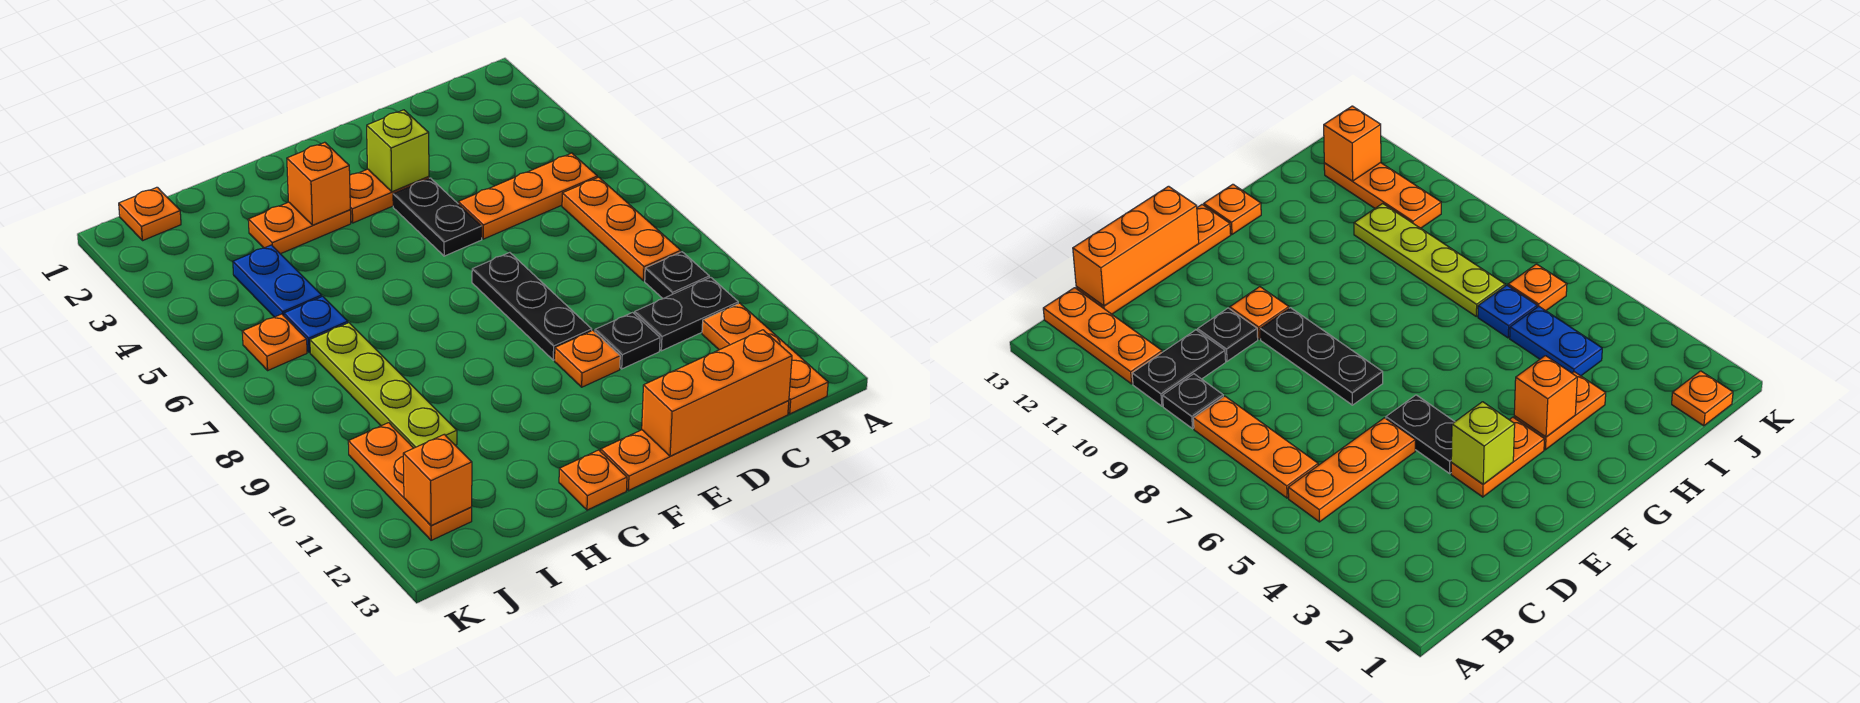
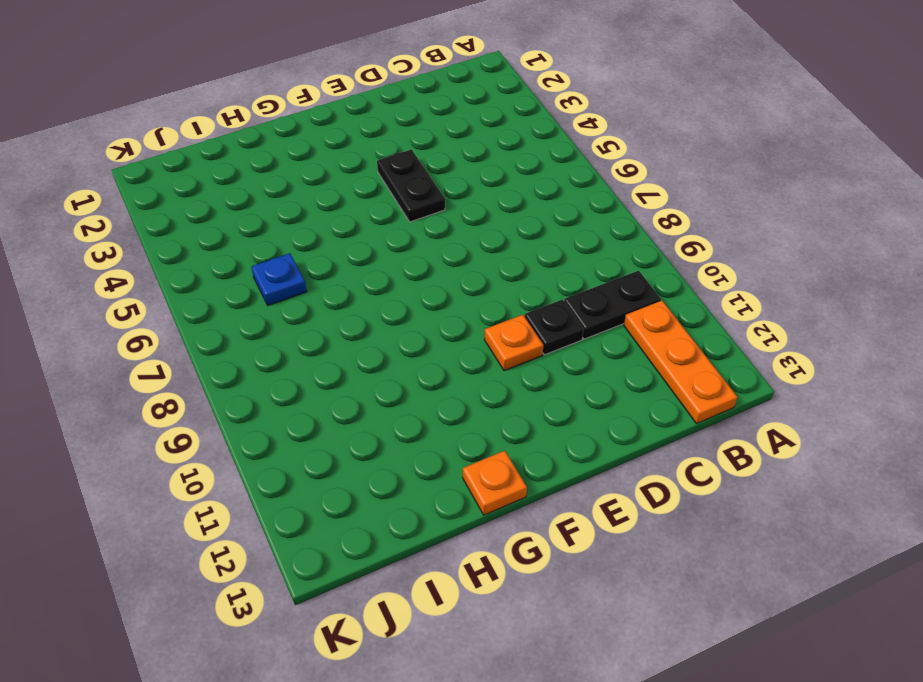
none -> orange 1x3 plate [458,153,597,239]
none -> orange 1x3 plate [562,177,681,281]
none -> black 1x1 plate [645,252,710,299]

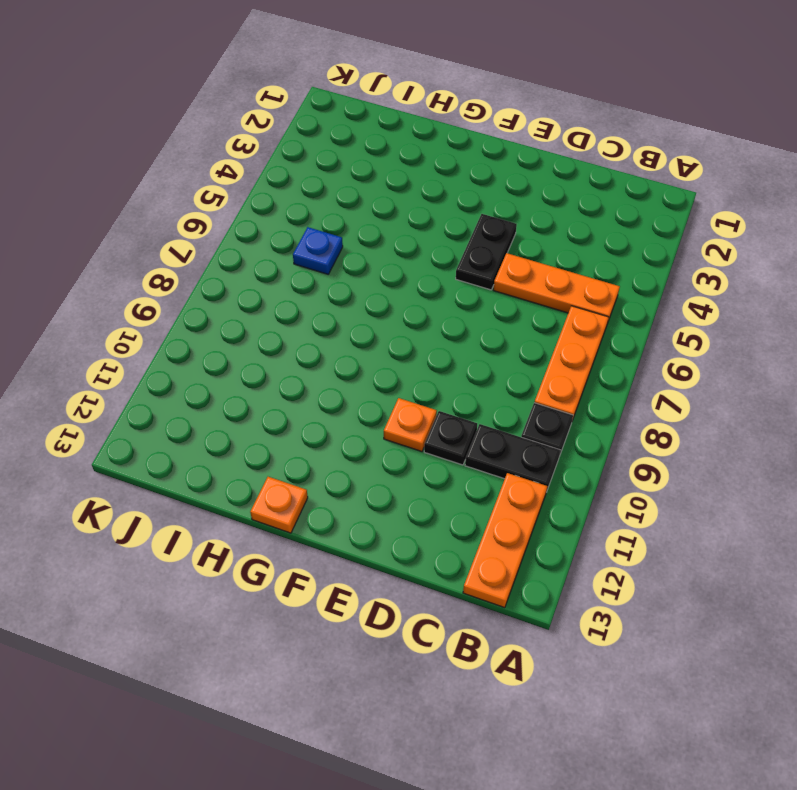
none -> orange 1x4 plate [601,401,789,490]
none -> orange 1x2 plate [350,169,429,223]
none -> black 1x3 plate [472,252,592,360]

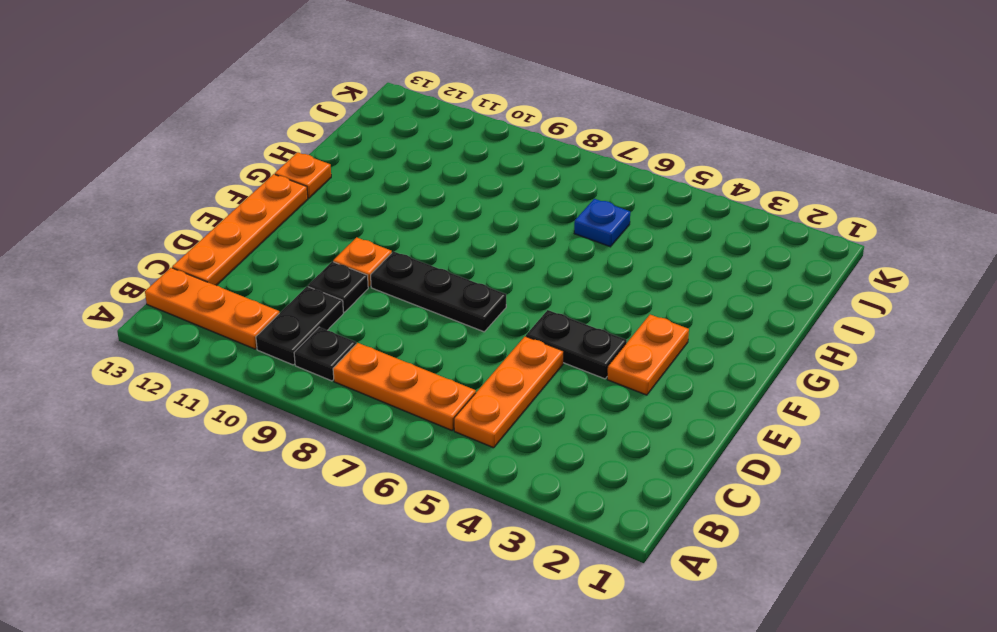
none -> orange 1x2 plate [248,202,351,254]
none -> blue 1x2 plate [233,245,322,317]
none -> lime 1x4 plate [310,323,457,448]

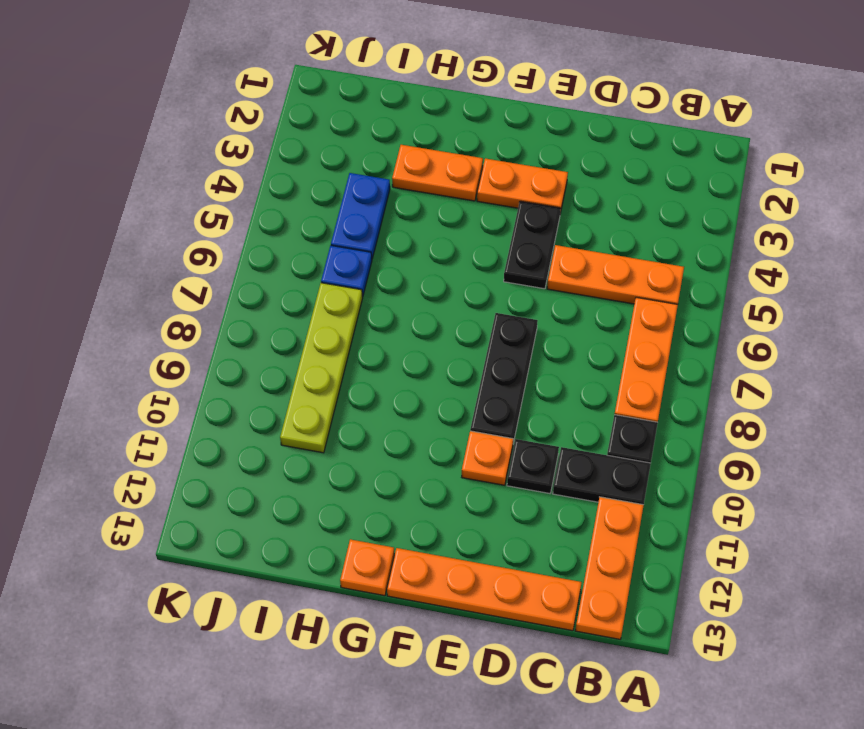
none -> orange 1x1 plate [119,187,181,241]
none -> orange 1x1 plate [242,314,307,370]
none -> orange 1x3 plate [348,423,472,540]

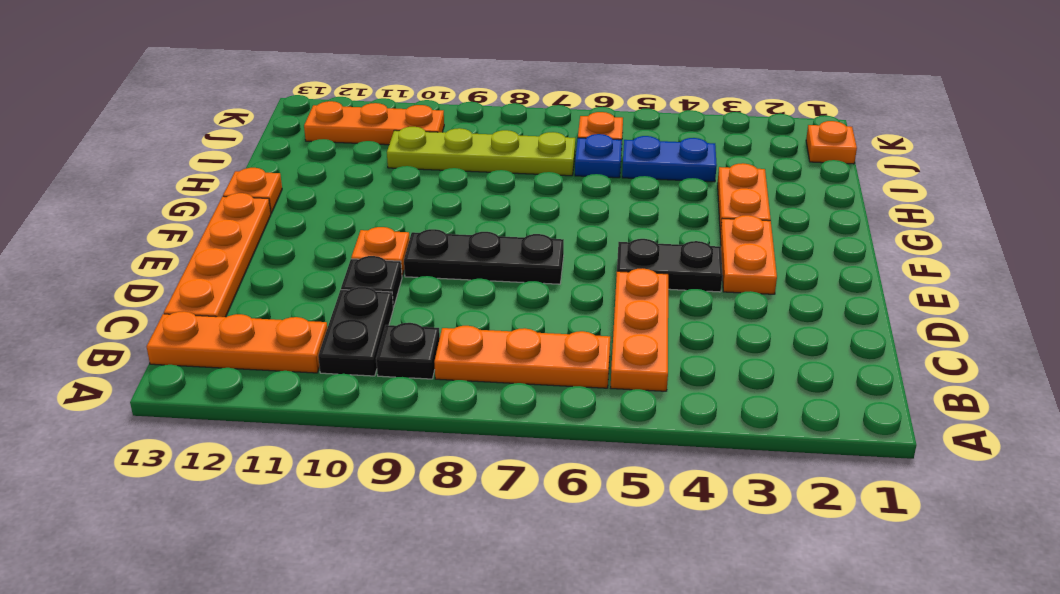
none -> orange 1x3 brick [642,330,792,456]
none -> lime 1x1 brick [367,110,429,192]
none -> orange 1x1 brick [287,142,350,225]

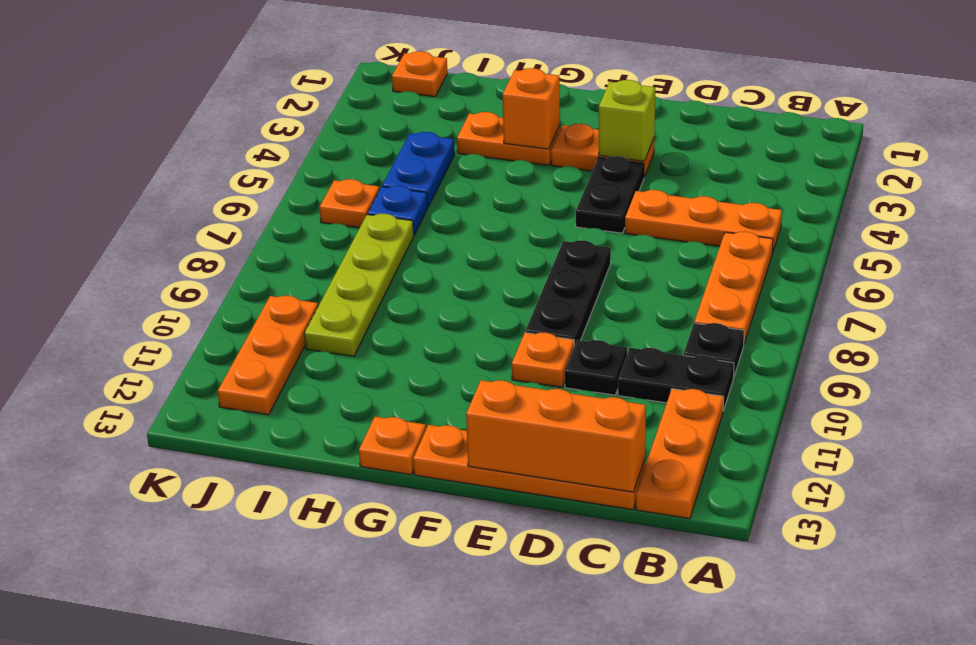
none -> orange 1x1 brick [403,434,472,526]

